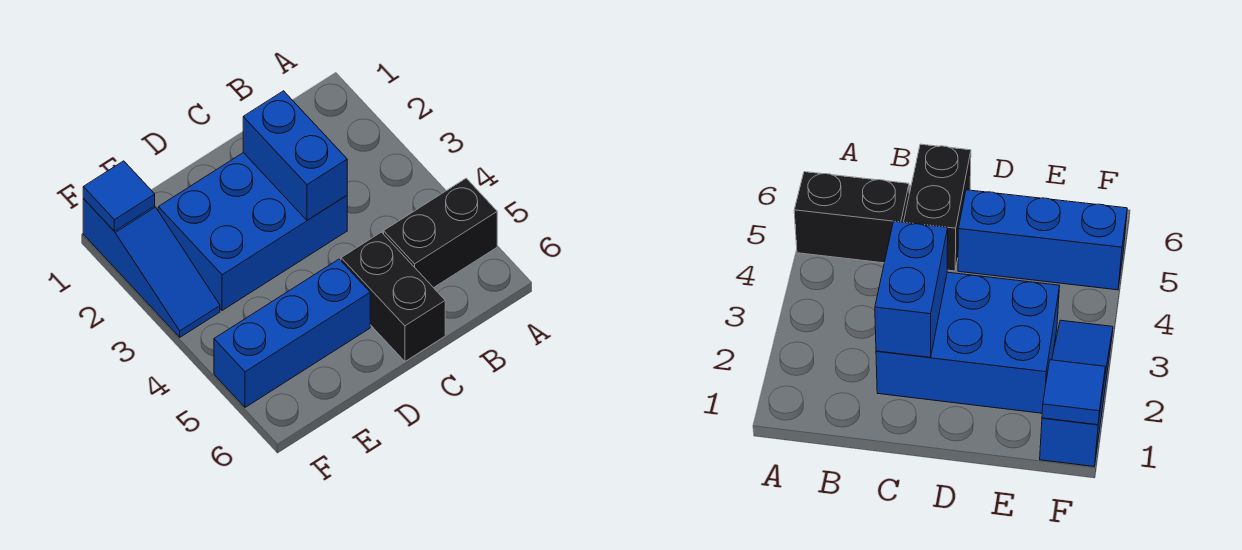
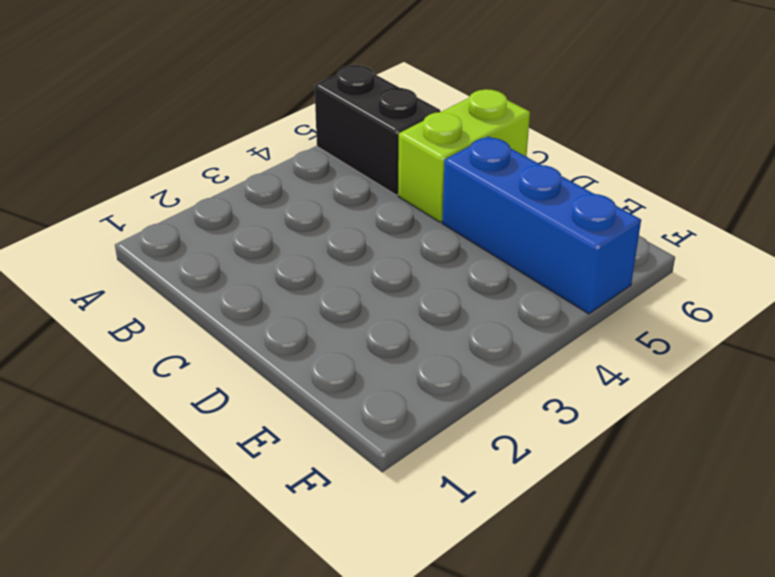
lime 1x2 brick [398,89,530,222] -> black 1x2 brick [341,232,445,361]
none -> blue 2x3 brick [158,153,347,311]
none -> blue 1x3 slope [83,199,220,337]

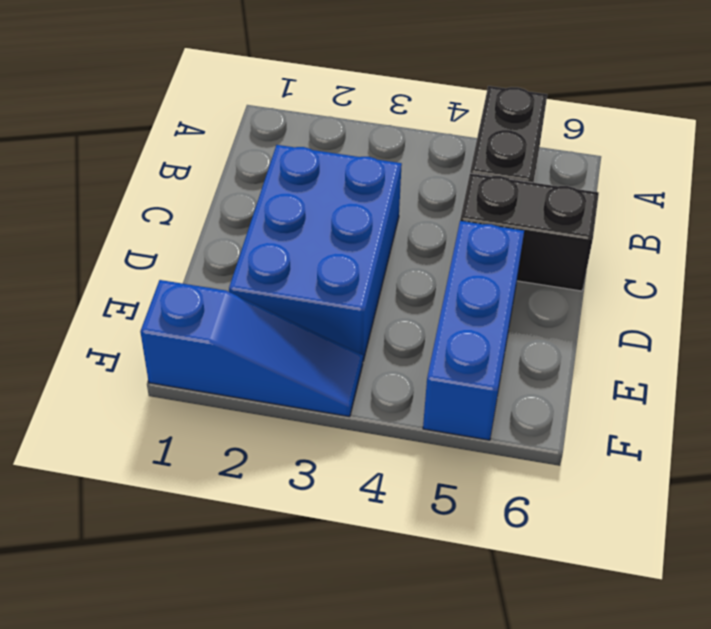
none -> blue 1x2 brick [243,91,347,220]
none -> blue 1x1 tile [83,161,155,231]

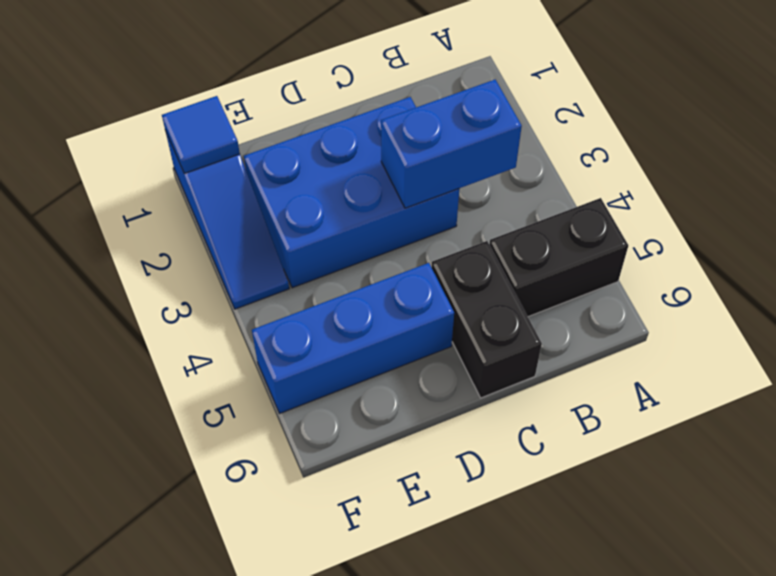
blue 1x2 brick [381,80,522,208] -> blue 1x2 brick turned to [243,91,347,220]

